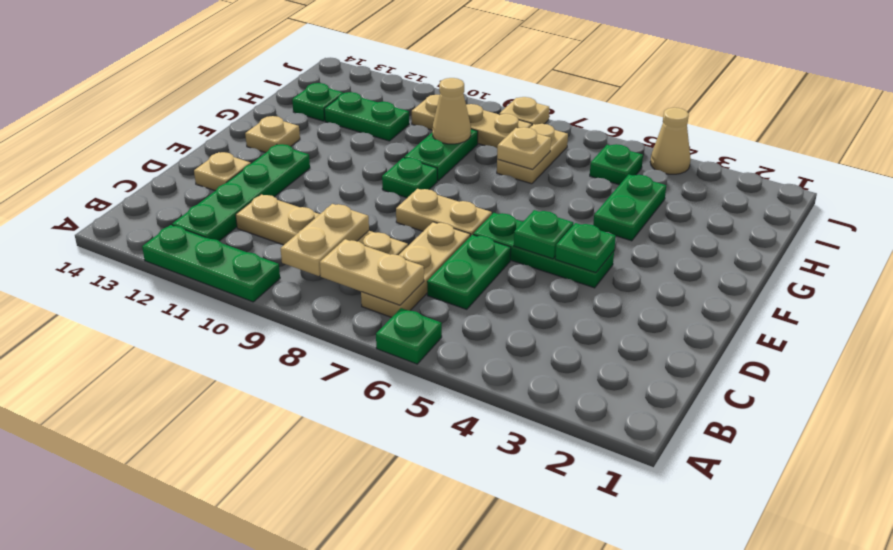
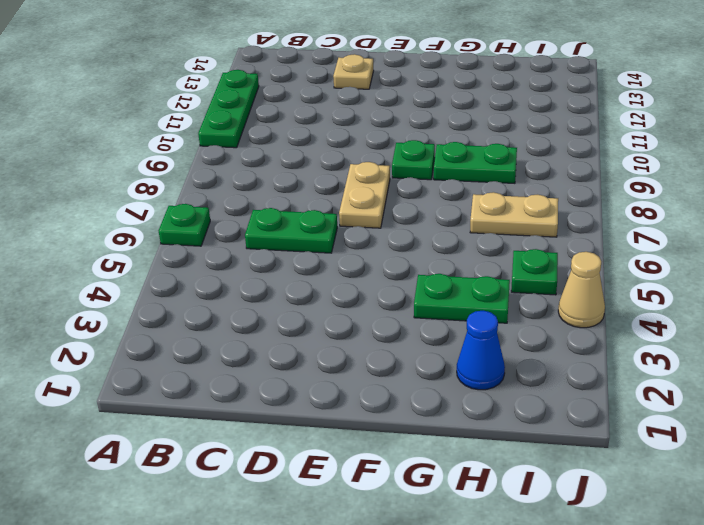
blue 1x1 cone [457,311,505,390] -> none
none -> tan 1x3 plate [361,222,470,317]
none -> green 1x4 plate [172,144,310,241]
none -> tan 1x4 plate [236,194,408,255]

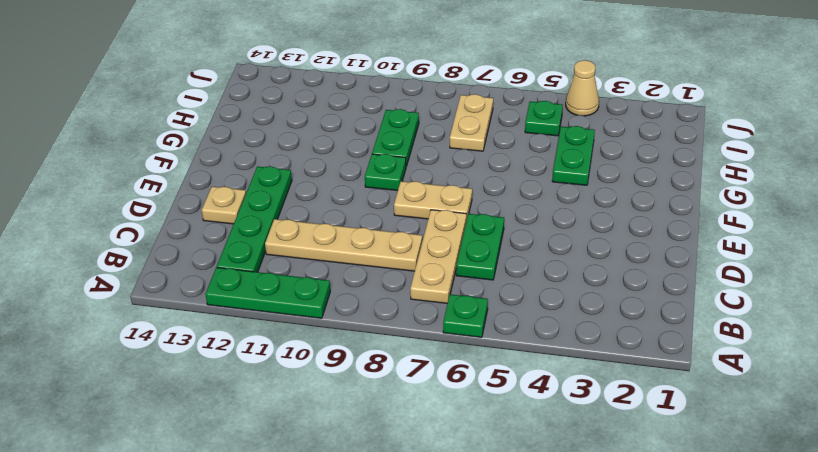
none -> green 1x3 plate [473,213,614,288]
none -> tan 1x1 plate [245,116,300,153]
none -> green 1x2 plate [324,92,409,141]

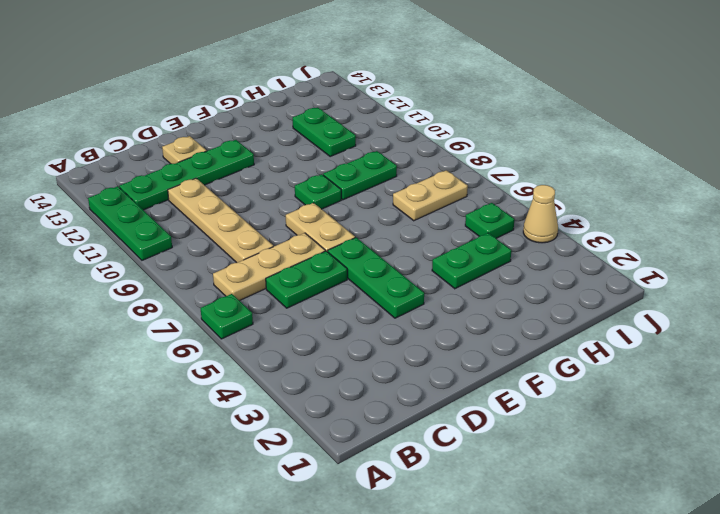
none -> tan 1x1 plate [245,116,300,153]
none -> green 1x1 plate [292,83,343,121]
none -> tan 1x3 plate [412,95,532,148]

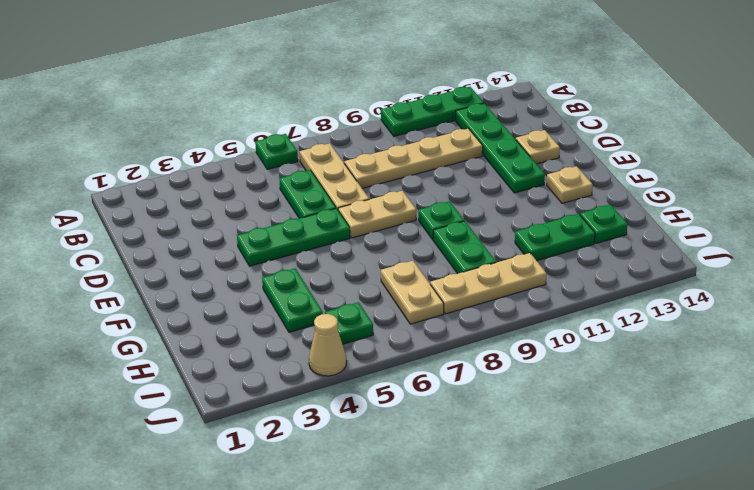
none -> tan 1x1 plate [499,97,549,125]
none -> tan 1x2 plate [320,239,424,305]
none -> tan 1x2 plate [281,204,369,276]

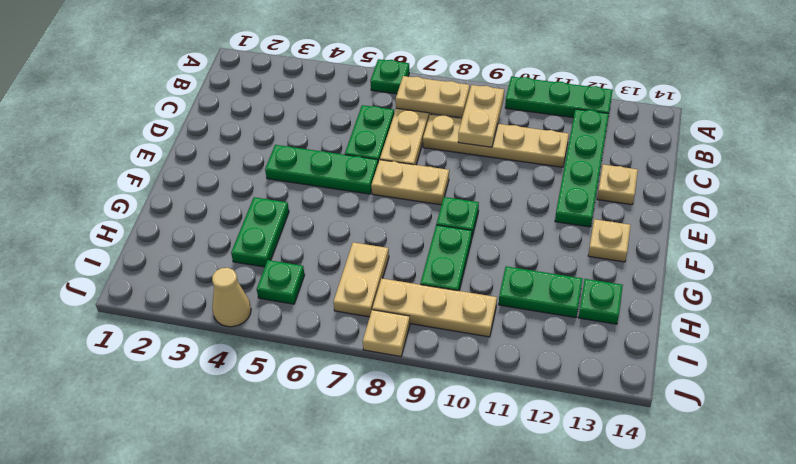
none -> green 1x1 plate [555,223,616,273]
none -> green 1x1 plate [514,210,573,259]
none -> tan 1x1 plate [497,127,551,169]

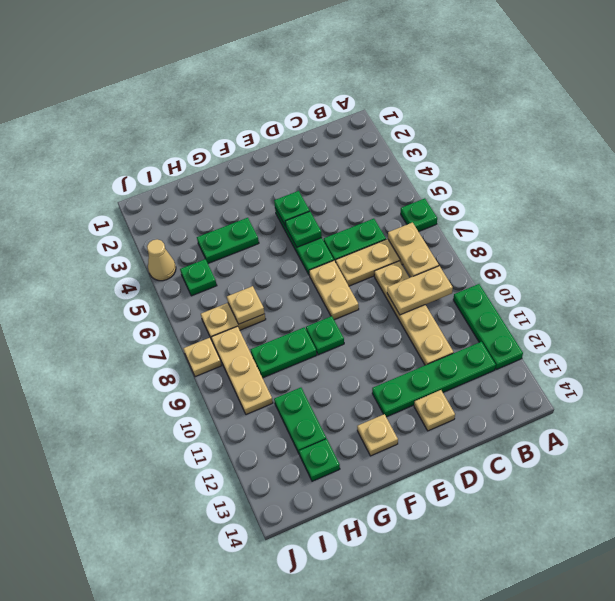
none -> tan 1x1 cone [432,78,471,144]

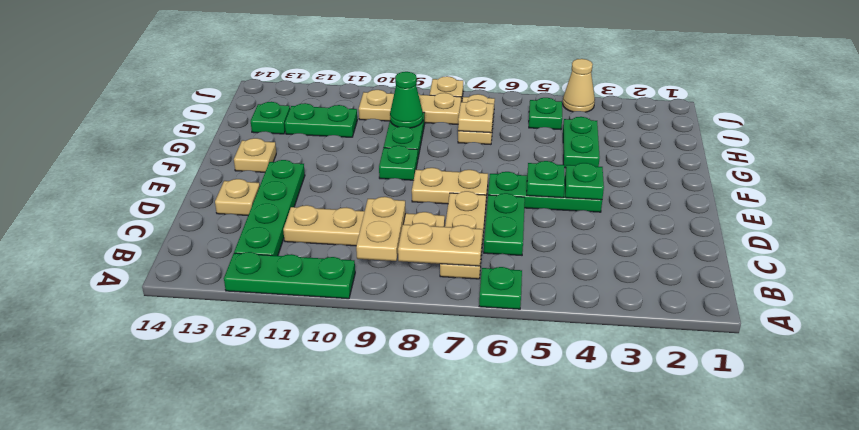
green 1x1 cone [390,72,423,128] -> tan 1x1 cone [432,78,471,144]

